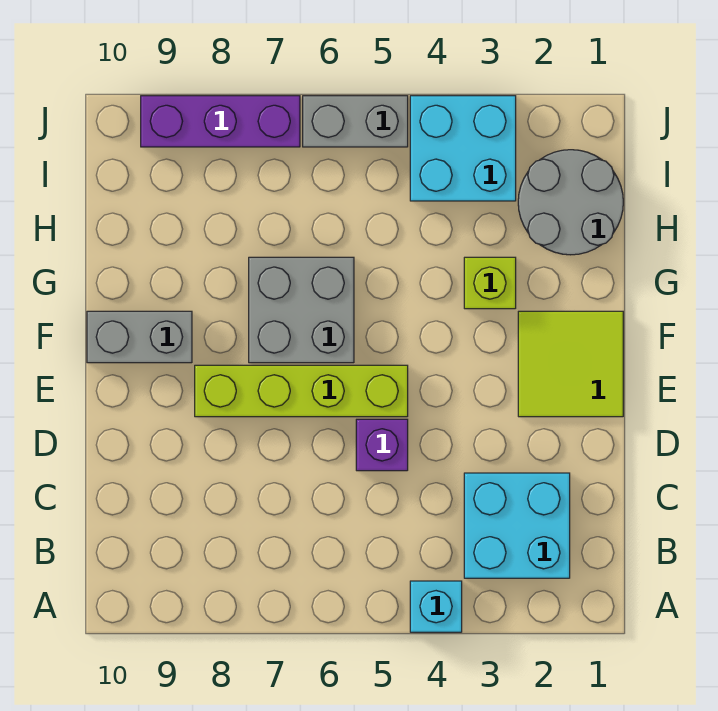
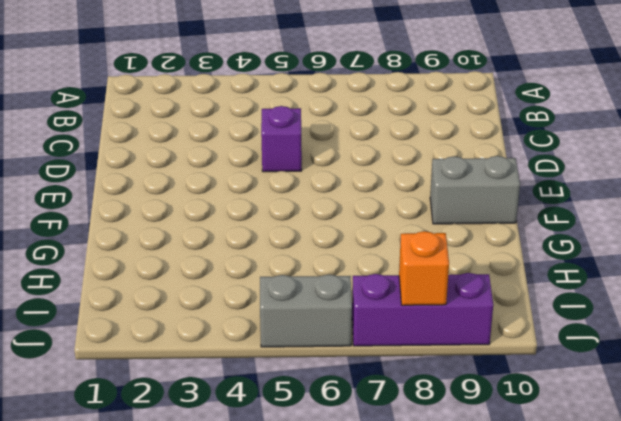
orange 1x1 brick [399,231,449,305] -> none
none -> cyan 1x1 brick [410,581,462,632]
none -> cyan 2x2 brick [464,473,570,578]
none -> lime 2x2 tile [518,311,623,417]

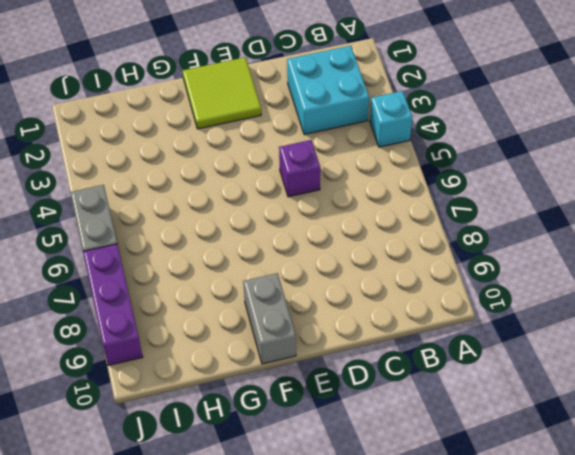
none -> lime 1x4 brick [195,365,408,417]
none -> grey 2x2 brick [249,257,354,363]
none -> lime 1x1 brick [464,257,516,309]

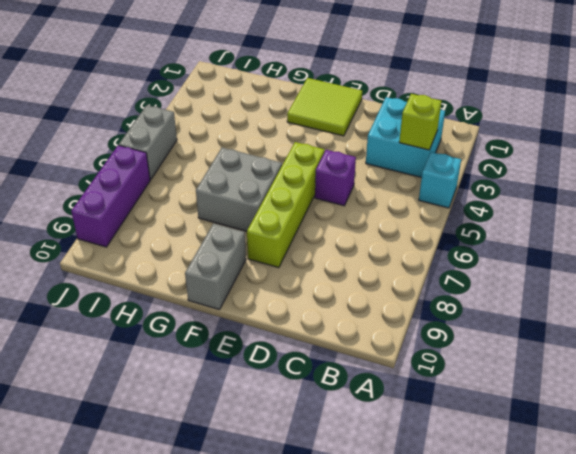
lime 1x1 brick [399,94,442,150] -> lime 1x1 brick moved to [464,257,516,309]
none -> grey 2x2 round brick [518,150,623,255]
none -> cyan 2x2 brick [410,96,516,201]

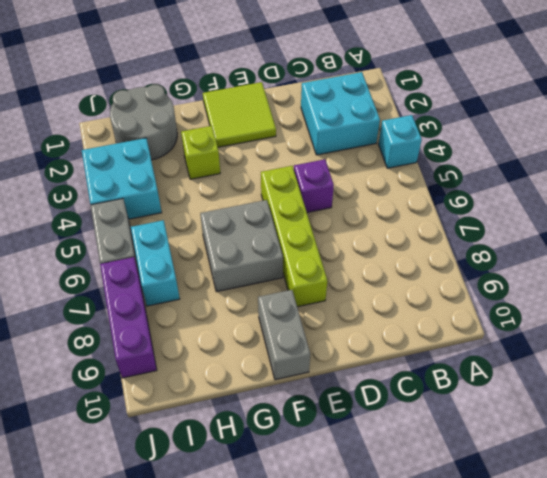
cyan 1x2 brick [131,220,180,306] -> none

